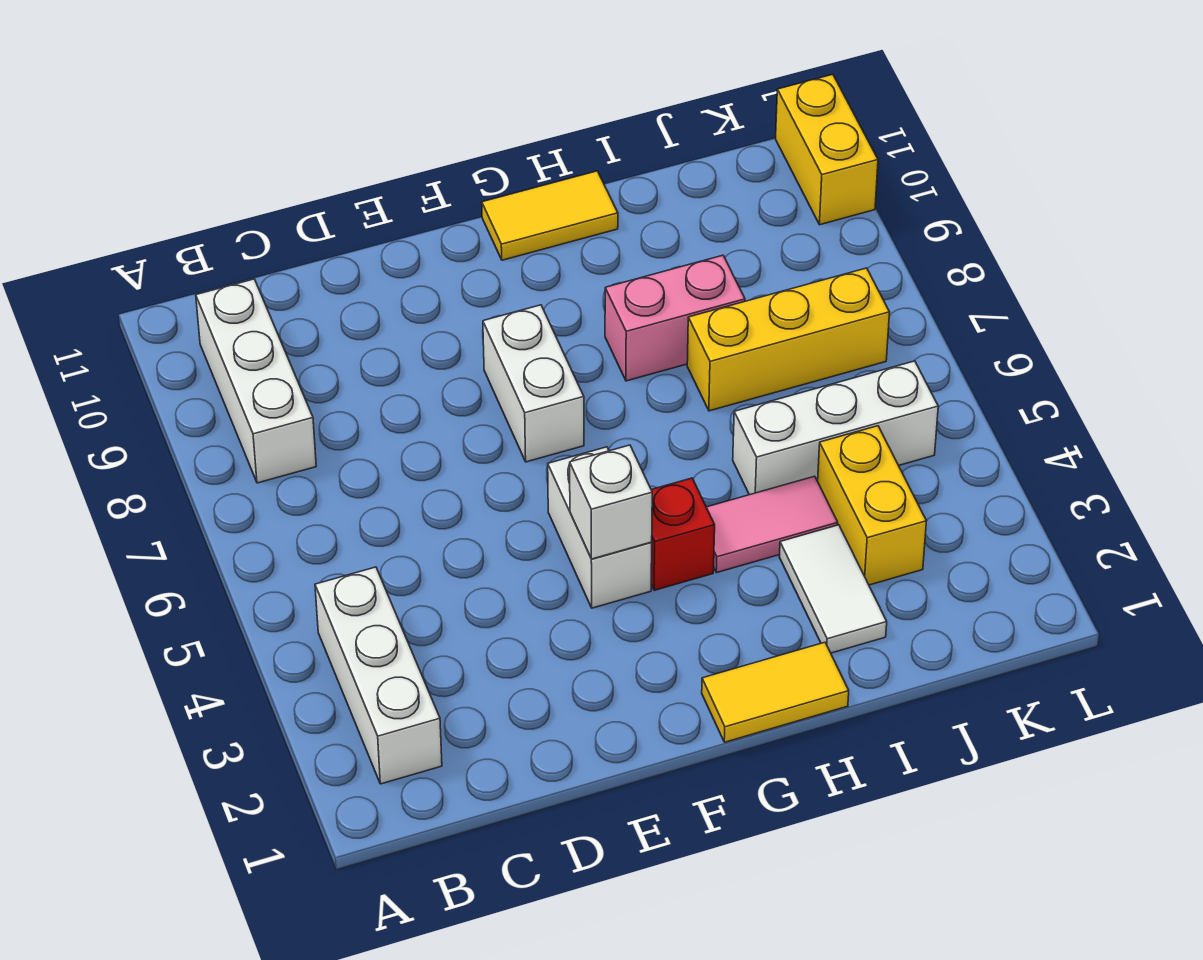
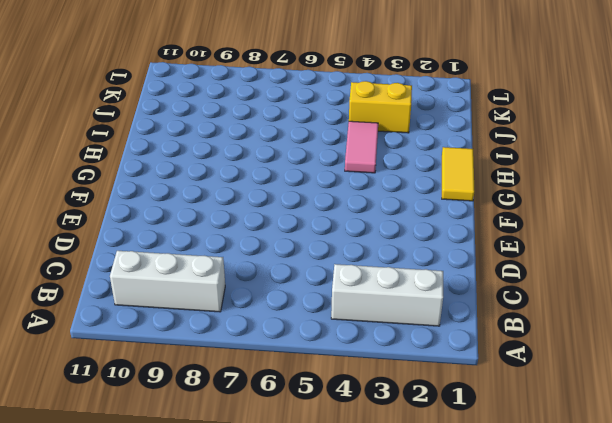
none -> white 1x2 brick [548,447,652,608]
none -> white 1x2 brick [483,305,584,462]
none -> red 1x1 brick [651,478,715,590]

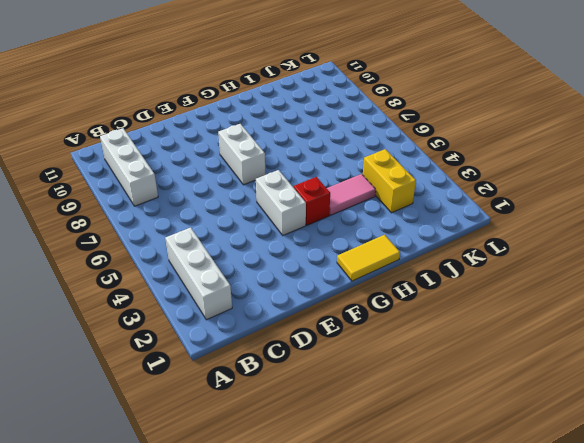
none -> yellow 1x2 tile [482,171,618,260]
none -> pink 1x2 brick [605,255,745,381]
none -> white 1x2 tile [779,525,887,653]

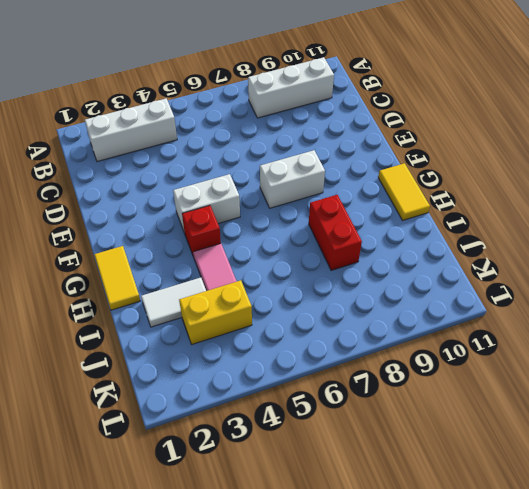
red 1x2 brick [309,195,362,270] -> pink 1x2 brick [605,255,745,381]
none -> white 1x3 brick [733,361,938,495]
none -> yellow 1x3 brick [687,268,890,411]
none -> yellow 1x2 brick [776,74,878,225]

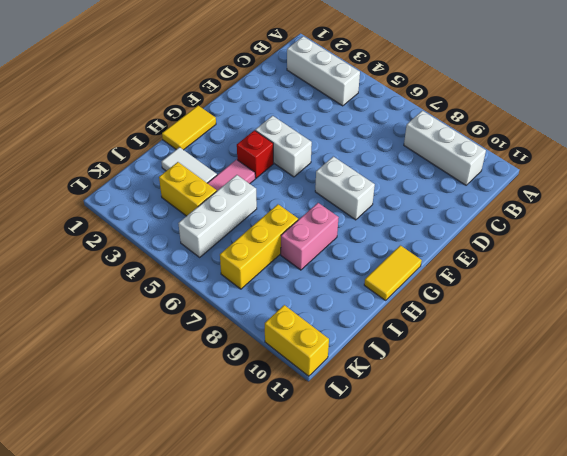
none -> white 1x1 brick [570,445,652,559]

